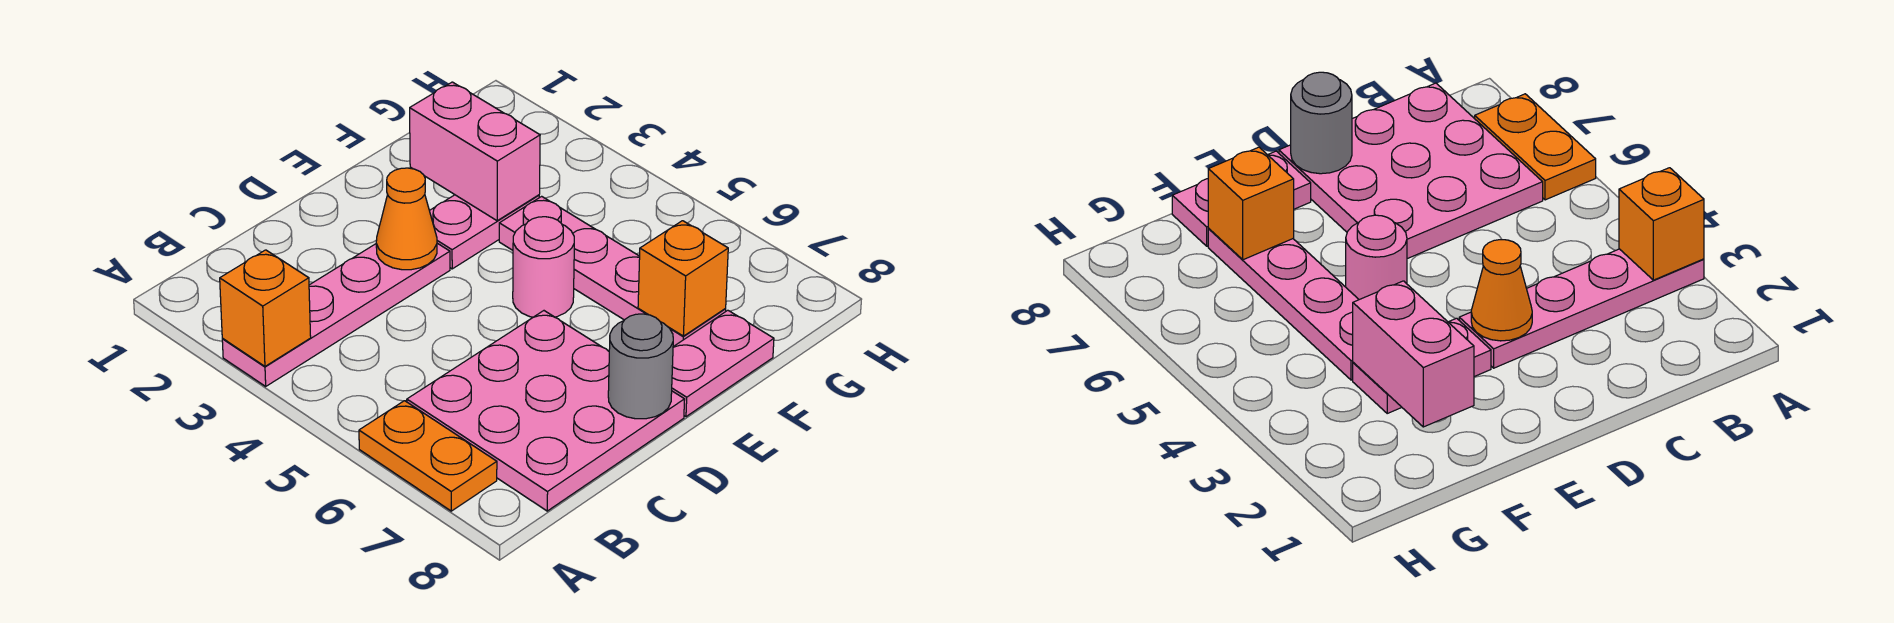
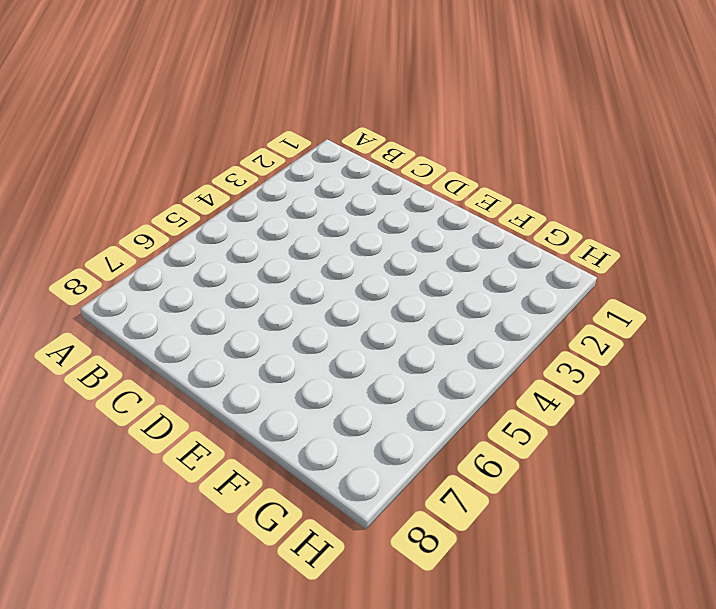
none -> pink 1x4 plate [222,243,450,386]
none -> orange 1x2 plate [359,401,497,511]
none -> pink 3x3 plate [407,311,685,511]

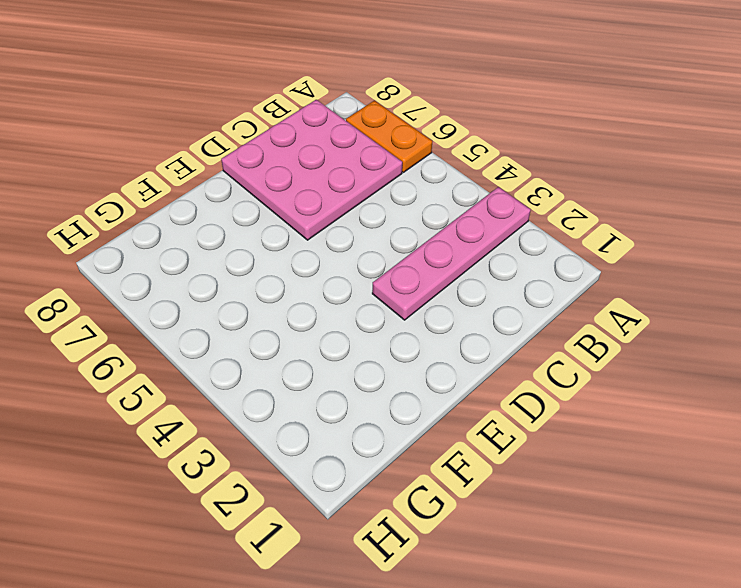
none -> pink 1x2 plate [430,195,539,269]
none -> pink 1x1 round brick [513,217,574,317]
none -> pink 1x2 plate [672,310,774,417]

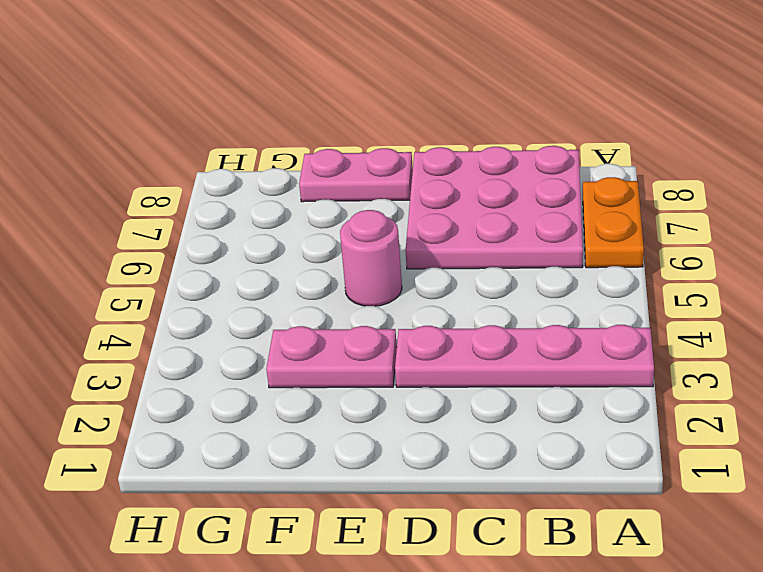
none -> pink 1x4 plate [499,196,726,347]
none -> orange 1x1 brick [220,250,311,366]
none -> orange 1x1 cone [376,168,437,270]

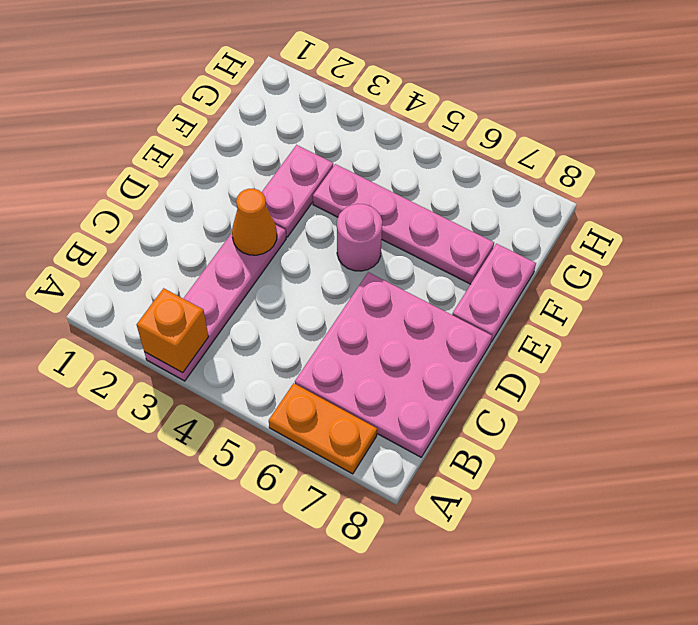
none -> grey 1x1 round brick [608,314,673,419]
none -> pink 1x2 brick [410,82,540,221]
none -> orange 1x1 brick [638,221,728,336]

